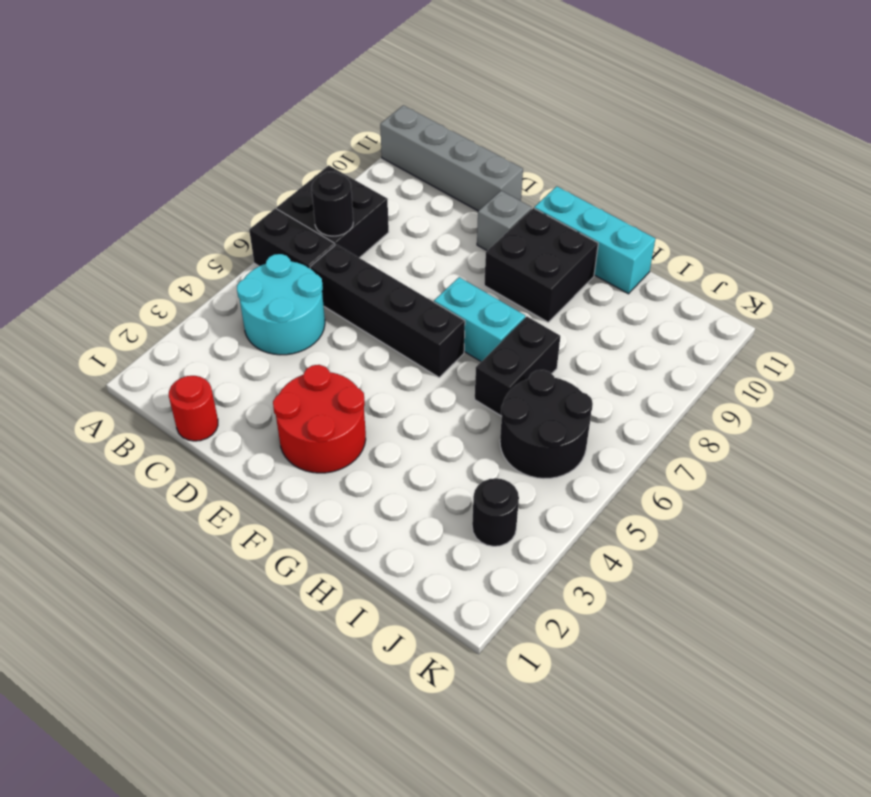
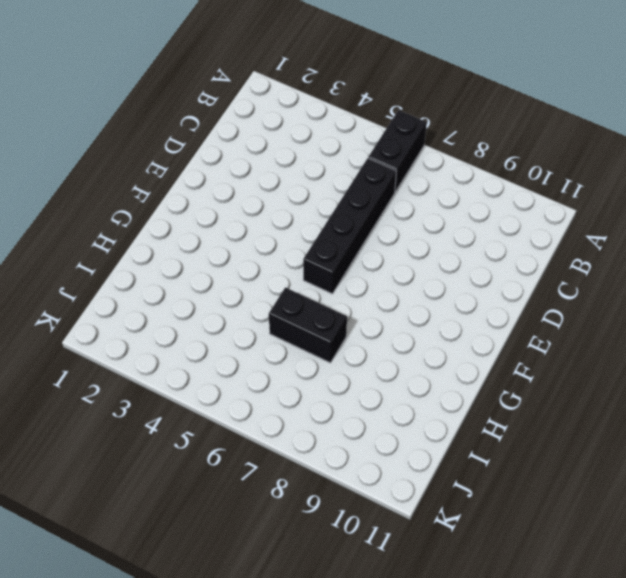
none -> black 2x2 brick [277,165,389,258]
none -> grey 1x4 brick [380,105,523,211]
none -> cyan 2x2 round brick [237,254,325,355]

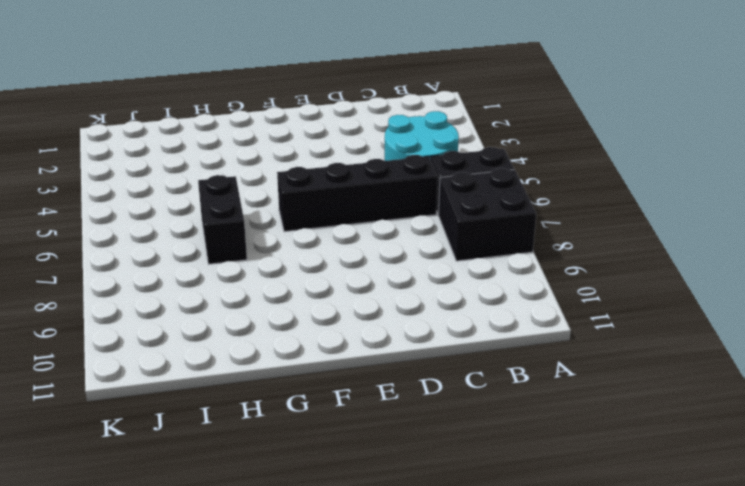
none -> grey 1x4 brick [380,105,523,211]
none -> red 1x1 round brick [169,376,218,441]
none -> red 2x2 round brick [273,365,366,473]

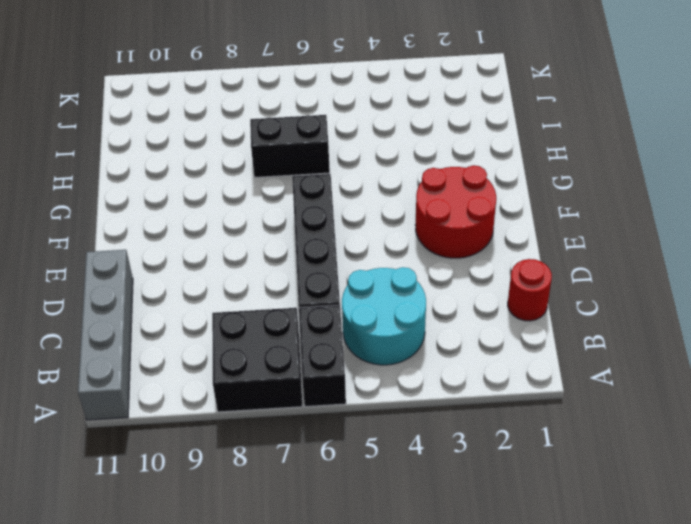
none -> grey 1x1 brick [477,191,532,251]
none -> cyan 1x2 brick [434,277,525,361]
none -> black 2x2 brick [484,208,598,322]

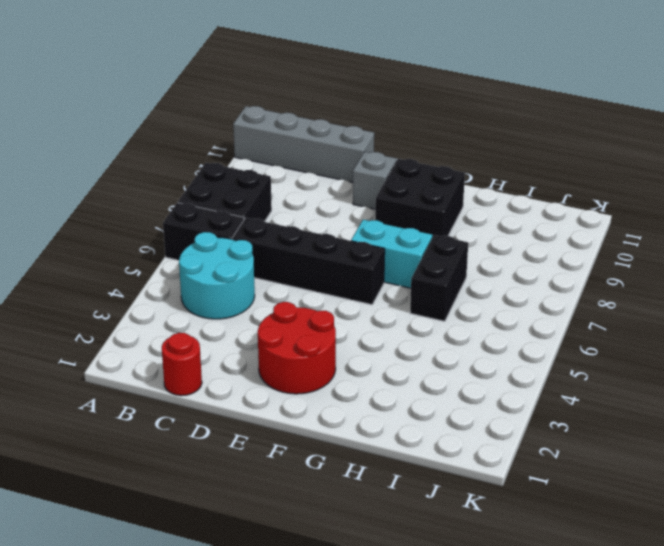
none -> cyan 1x3 brick [534,186,655,294]
none -> black 2x2 round brick [500,370,593,479]
none -> black 1x1 round brick [472,478,519,546]

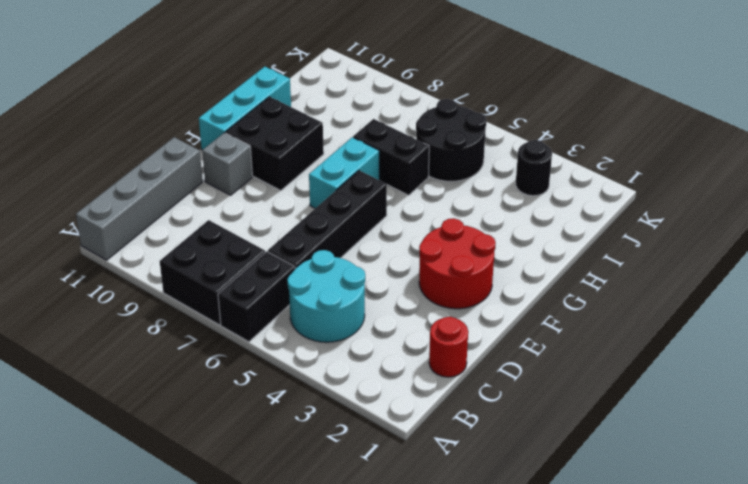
none -> black 1x1 round brick [312,172,353,236]

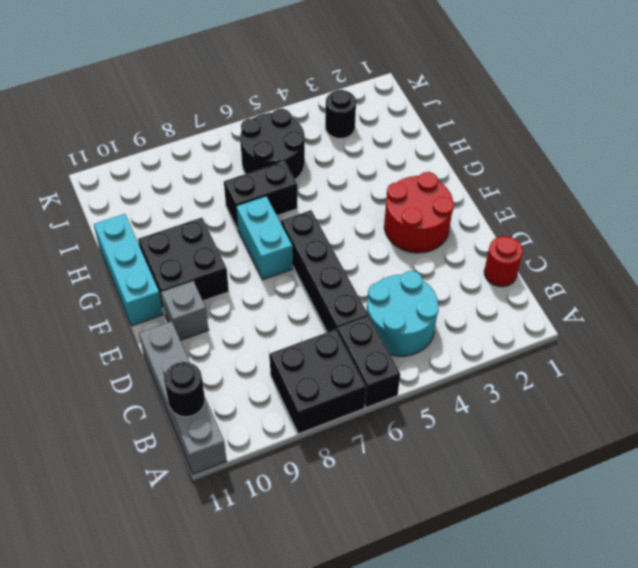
black 1x1 round brick [164,362,205,417] -> black 1x1 round brick moved to [312,172,353,236]

